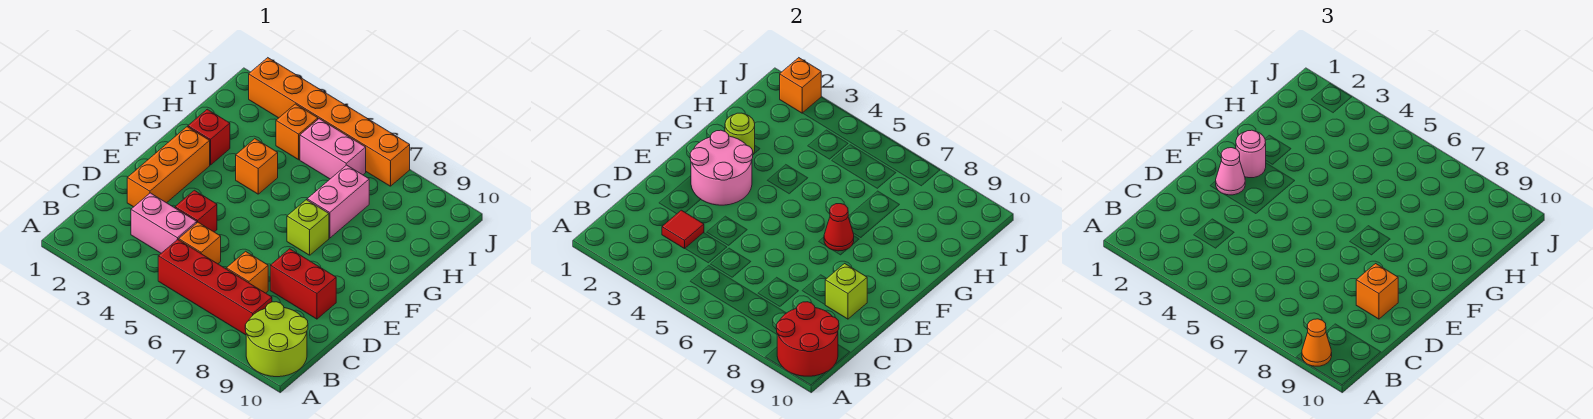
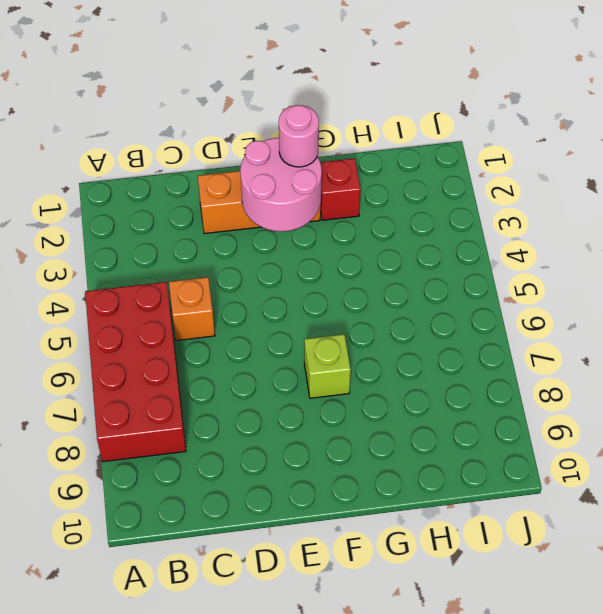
red 2x4 brick [85,282,186,462] -> red 1x4 brick [158,240,272,335]
none -> lime 2x2 round brick [245,302,308,377]
none -> pink 1x2 brick [131,193,197,253]
none -> orange 1x1 brick [226,251,268,293]

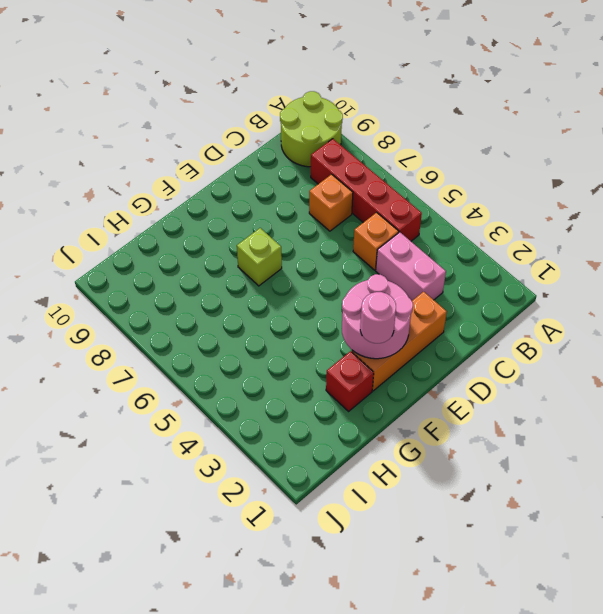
none -> red 1x1 brick [175,190,217,232]
none -> red 1x2 brick [270,249,336,319]
none -> orange 1x1 brick [236,139,278,194]

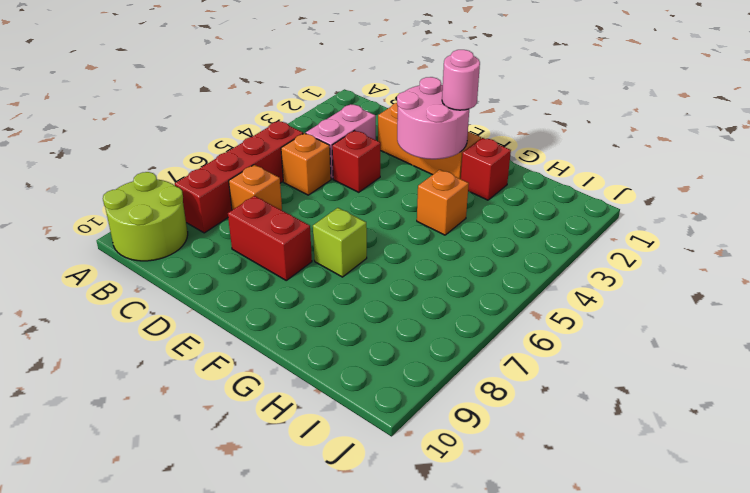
red 1x2 brick [228,196,312,280] -> red 1x2 brick turned to [270,249,336,319]
none -> pink 1x2 brick [307,165,369,238]
none -> orange 1x1 brick [276,104,318,160]
none -> pink 1x2 brick [300,119,366,179]

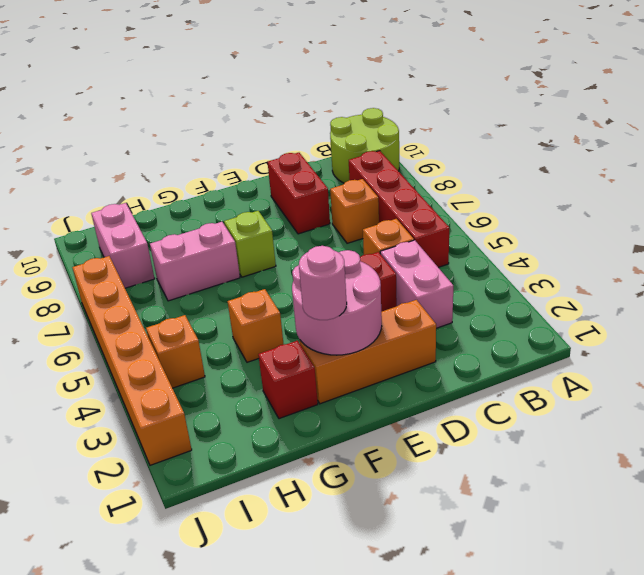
pink 1x2 brick [91,203,155,288] -> pink 1x2 brick moved to [300,119,366,179]
none -> red 2x2 round brick [776,302,839,376]
none -> red 1x1 tile [662,210,704,249]
none -> lime 1x1 brick [825,264,867,319]

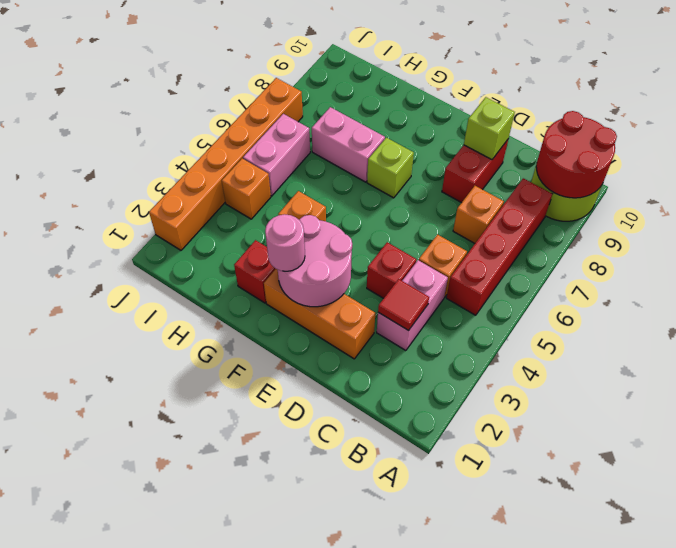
none -> red 1x1 cone [824,204,854,251]
none -> lime 1x1 round brick [725,113,755,154]
none -> orange 1x1 brick [780,58,821,113]

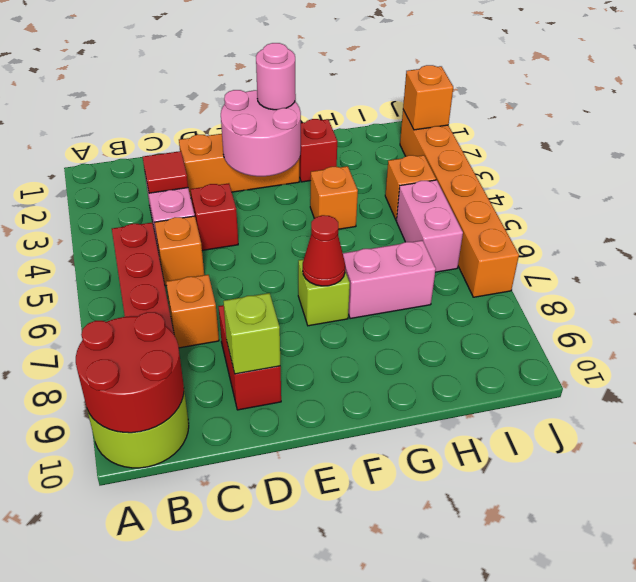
none -> lime 1x1 round brick [725,113,755,154]
none -> orange 1x1 cone [1302,319,1332,366]
none -> orange 1x1 brick [1356,264,1398,319]

